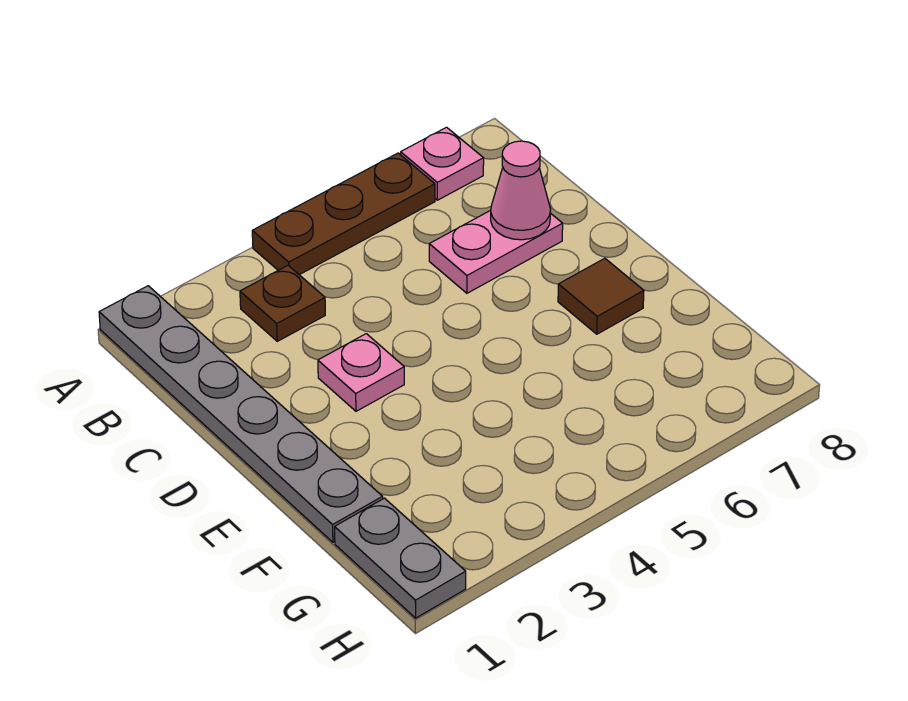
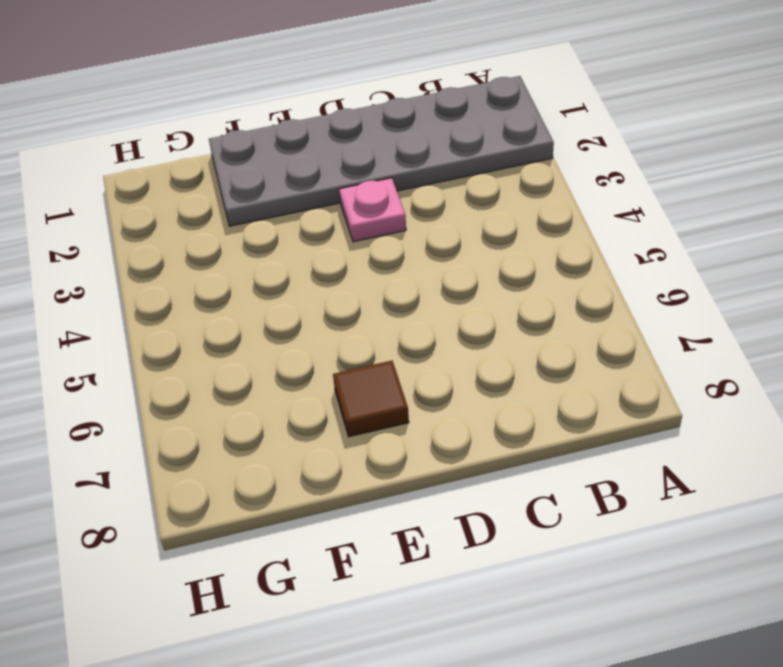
grey 2x6 plate [209,76,554,226] -> grey 1x6 plate [99,286,383,542]
none -> brown 1x3 plate [252,153,435,275]
none -> pink 1x1 plate [401,127,484,200]

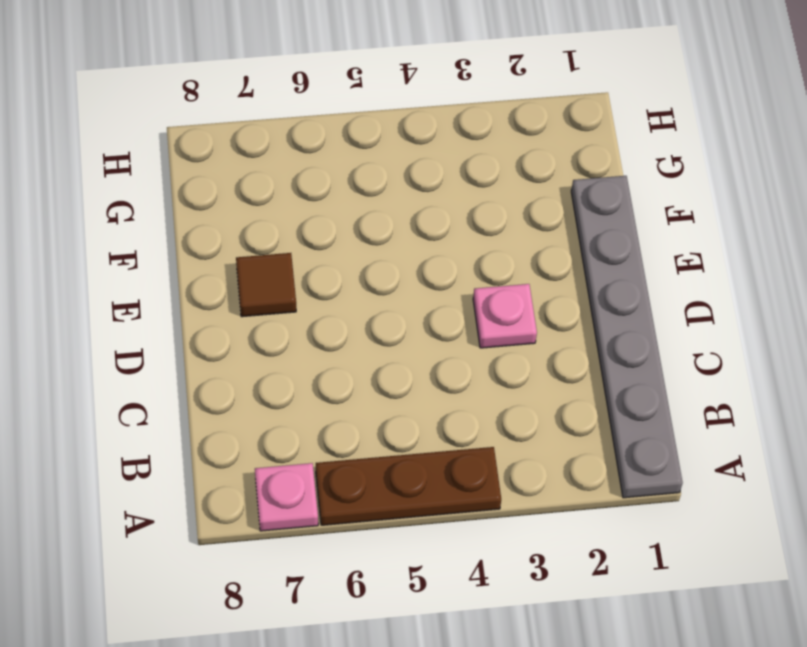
none -> brown 1x1 plate [240,265,325,341]
none -> pink 1x2 plate [429,211,563,293]

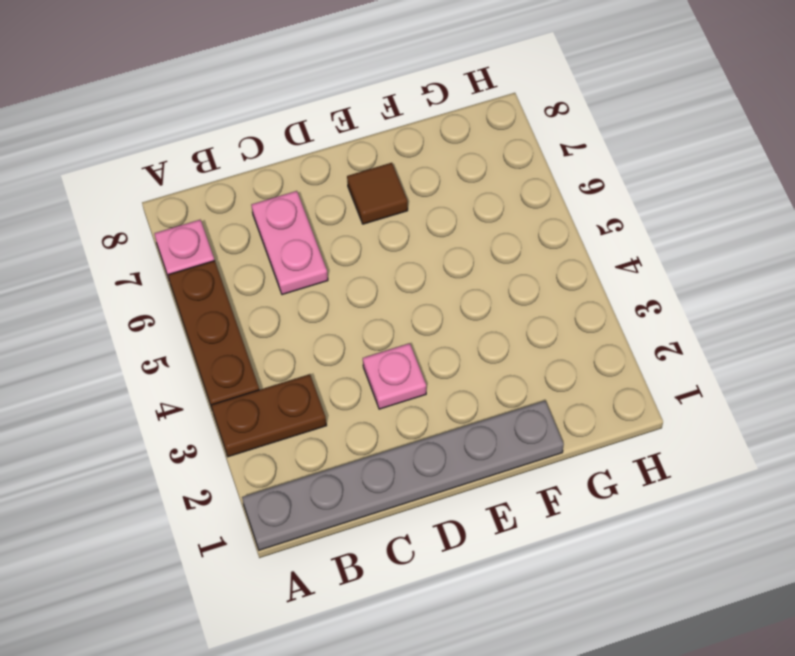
brown 1x2 plate [211,374,327,457] -> brown 1x1 plate [240,265,325,341]
none -> grey 1x2 plate [335,498,466,618]
none -> pink 1x1 cone [491,141,551,240]

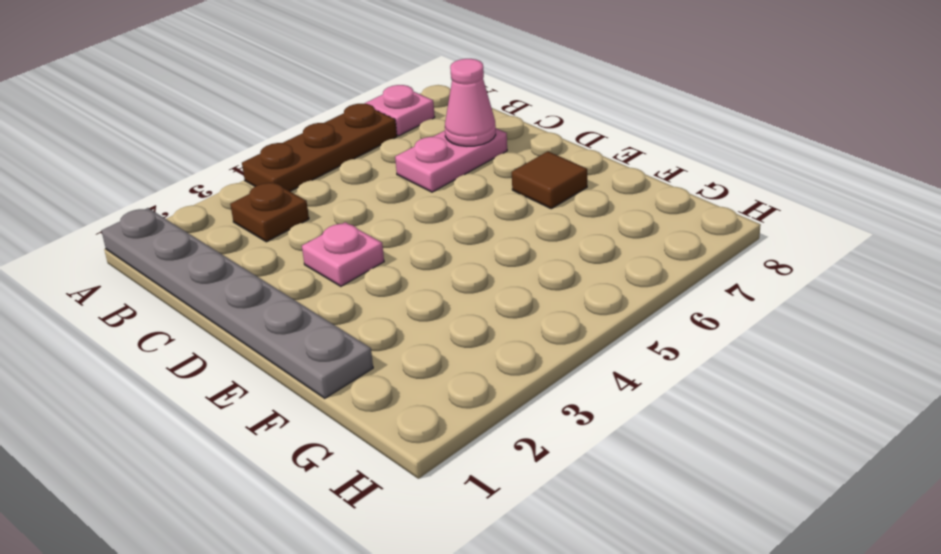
none -> grey 1x2 plate [335,498,466,618]

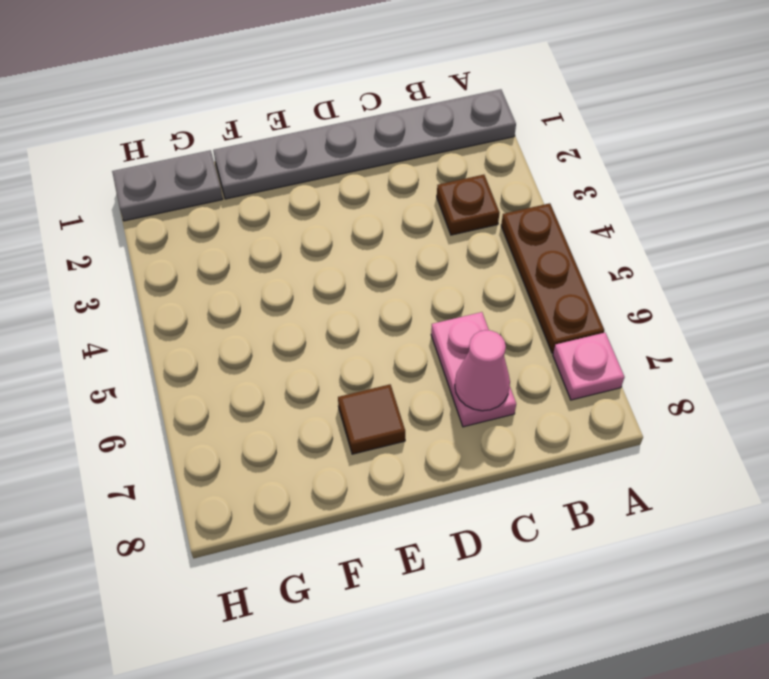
none -> pink 1x1 plate [318,334,404,411]

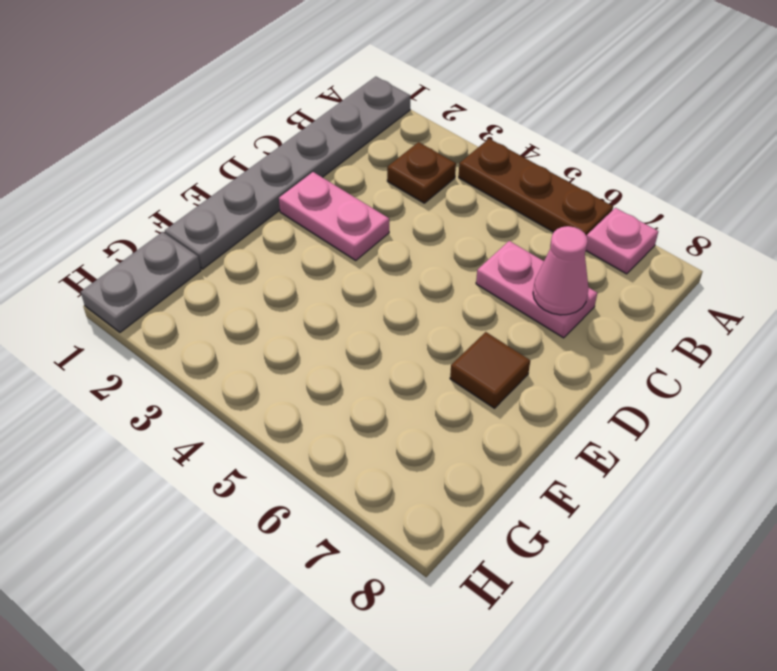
pink 1x2 plate [279,172,389,260] -> pink 1x1 plate [318,334,404,411]

